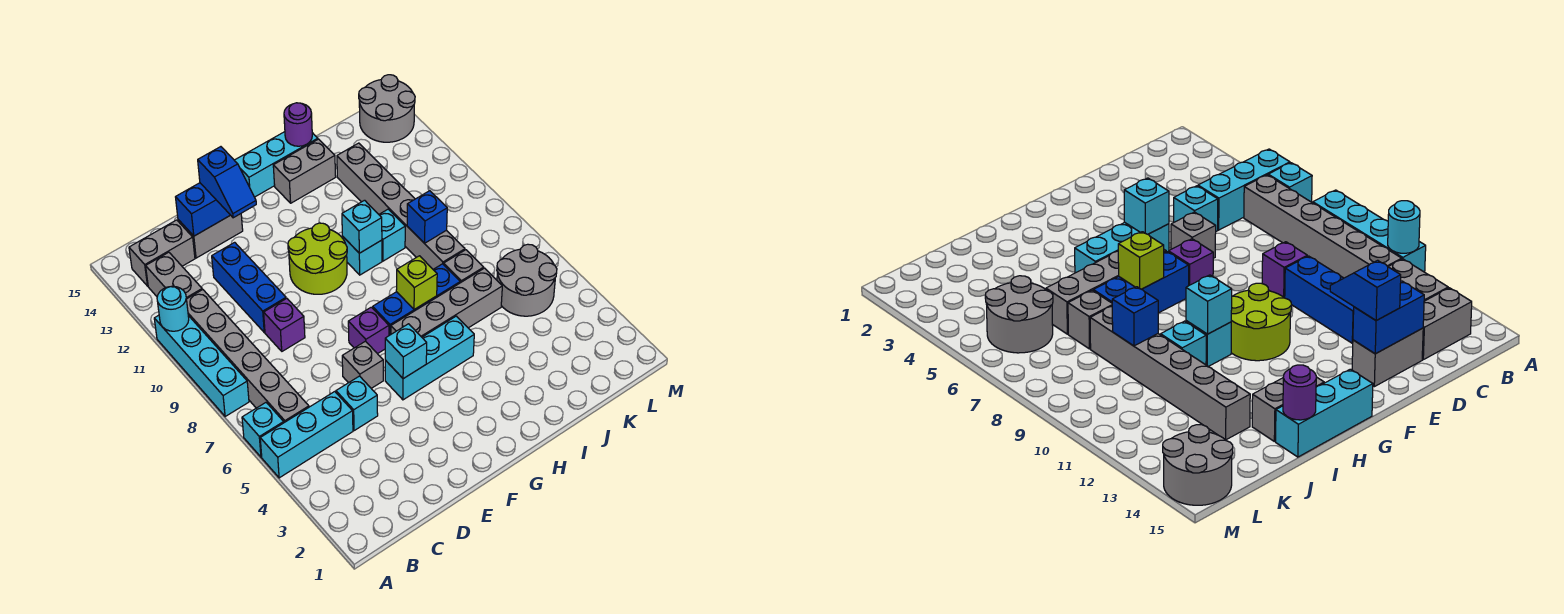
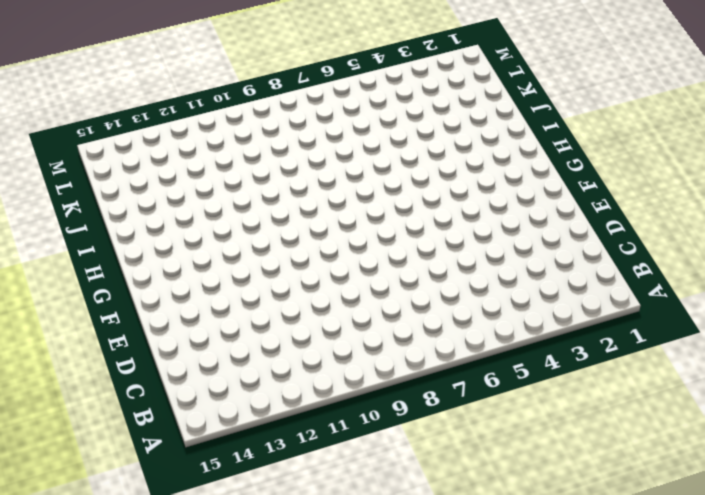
none -> cyan 1x3 brick [260,392,353,478]
none -> cyan 1x1 brick [242,403,284,457]
none -> cyan 1x4 brick [154,315,249,417]
none -> grey 1x6 brick [187,290,309,423]

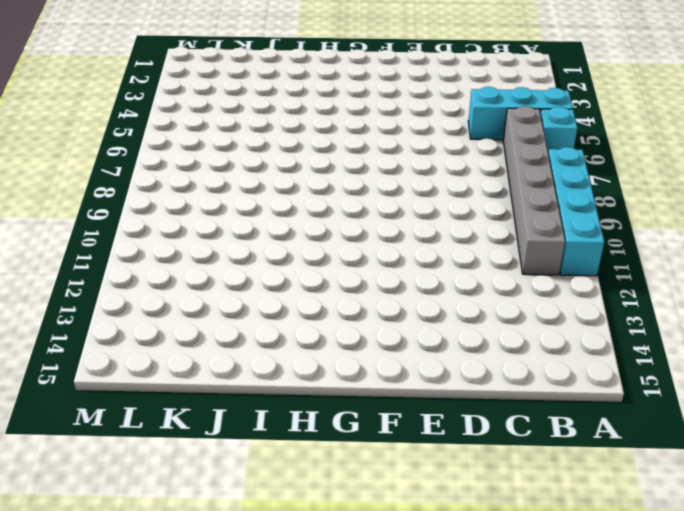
none -> grey 1x2 brick [146,252,202,299]
none -> grey 1x2 brick [129,220,195,286]
none -> cyan 1x1 brick [336,376,378,431]
none -> purple 1x1 brick [264,298,305,351]

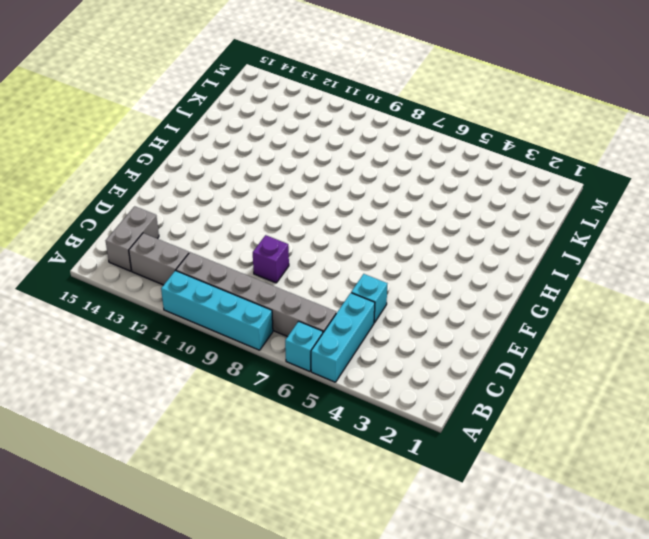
none -> blue 1x3 brick [212,242,286,332]
none -> grey 1x2 brick [178,214,243,258]
none -> grey 1x1 brick [342,341,383,388]
none -> cyan 1x3 brick [385,316,474,400]

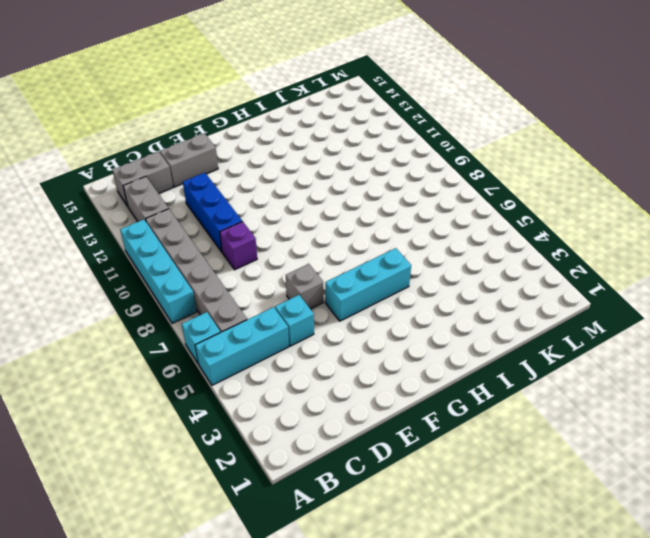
none -> purple 1x1 brick [348,307,389,354]
none -> lime 2x2 round brick [288,223,347,294]
none -> grey 1x4 brick [391,268,502,337]
none -> blue 1x3 brick [373,264,460,335]

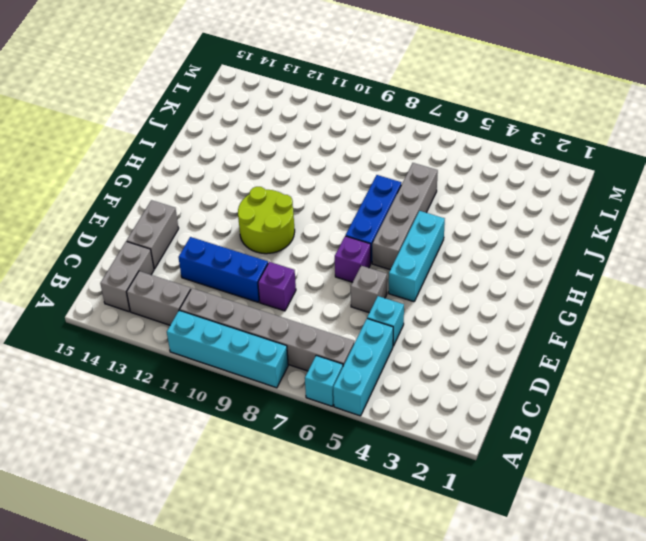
none -> cyan 1x3 brick [234,132,318,197]
none -> cyan 1x1 brick [342,236,382,275]
none -> grey 1x2 brick [273,139,336,203]
none -> cyan 1x1 brick [379,209,405,261]

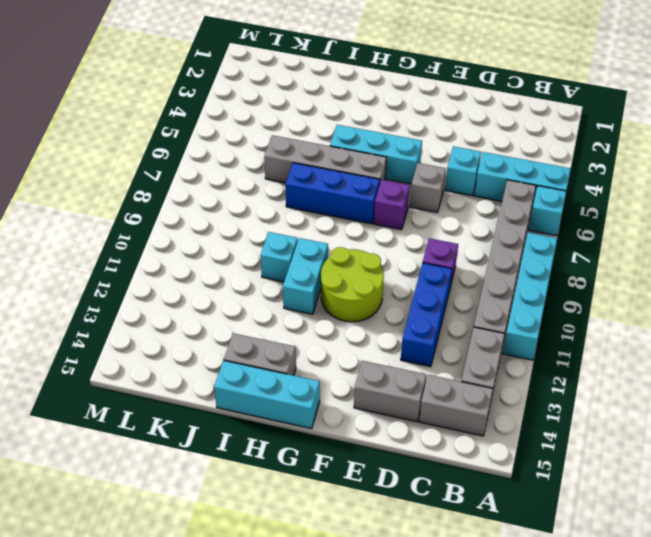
cyan 1x2 brick [283,238,328,314] -> cyan 1x1 brick [342,236,382,275]
none -> grey 1x1 brick [444,250,484,283]
none -> grey 1x6 brick [337,143,465,269]
none -> grey 2x2 round brick [497,244,557,316]
none -> grey 2x2 round brick [359,75,415,142]

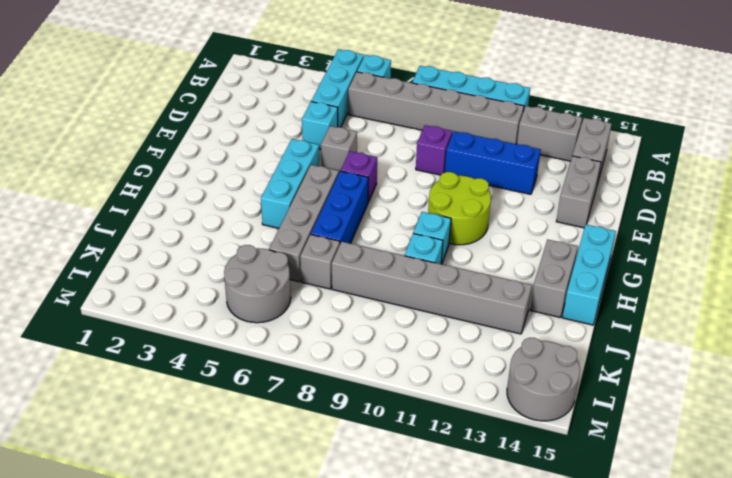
none -> cyan 1x1 round brick [157,286,189,331]
none -> blue 1x2 brick [176,183,230,236]
none -> cyan 1x1 brick [385,324,427,379]
none -> lime 1x1 brick [396,256,437,309]

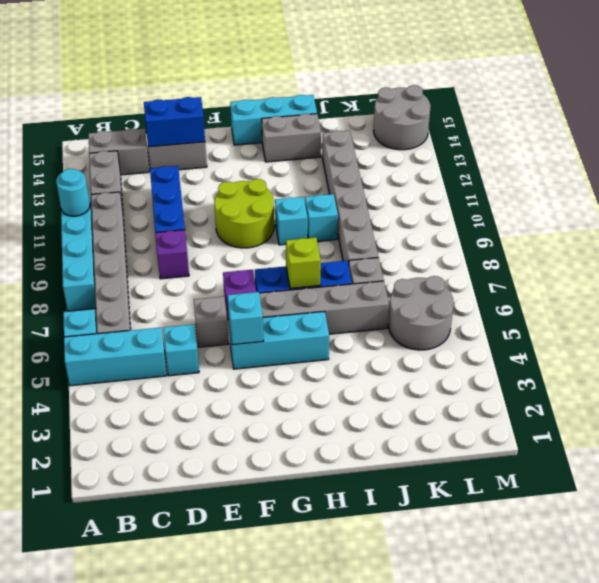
none -> cyan 1x1 brick [342,200,382,253]
none -> purple 1x1 round brick [284,103,312,146]
none -> blue 1x1 brick [407,191,447,243]
none -> blue 1x2 slope [198,147,256,218]

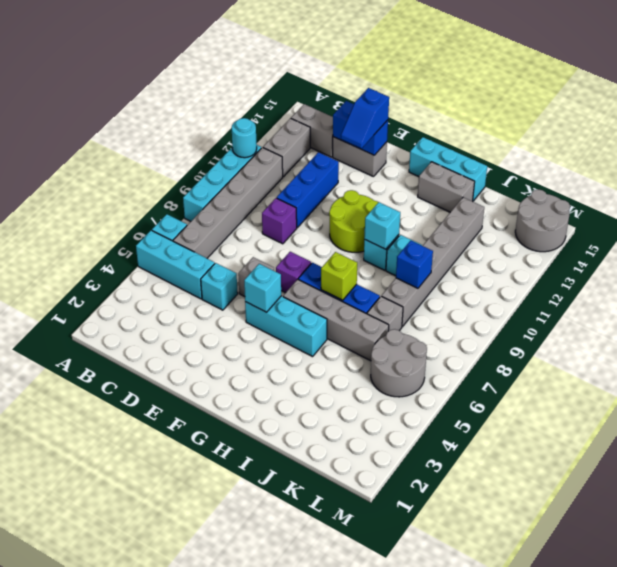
none -> purple 1x1 round brick [284,103,312,146]

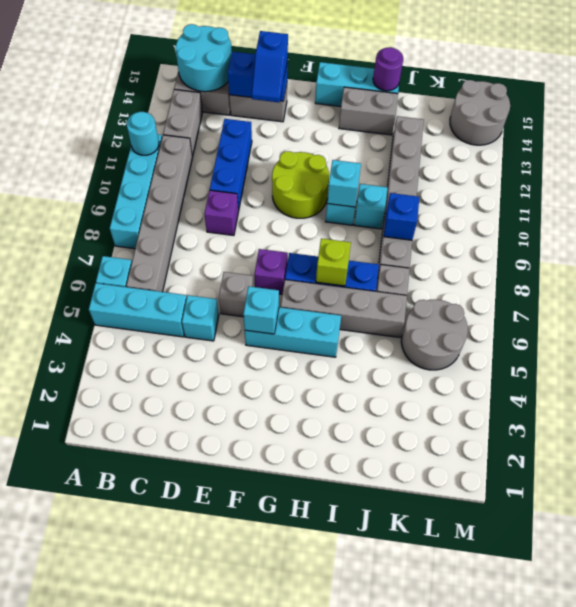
cyan 2x2 round brick [176,24,232,92] -> none

